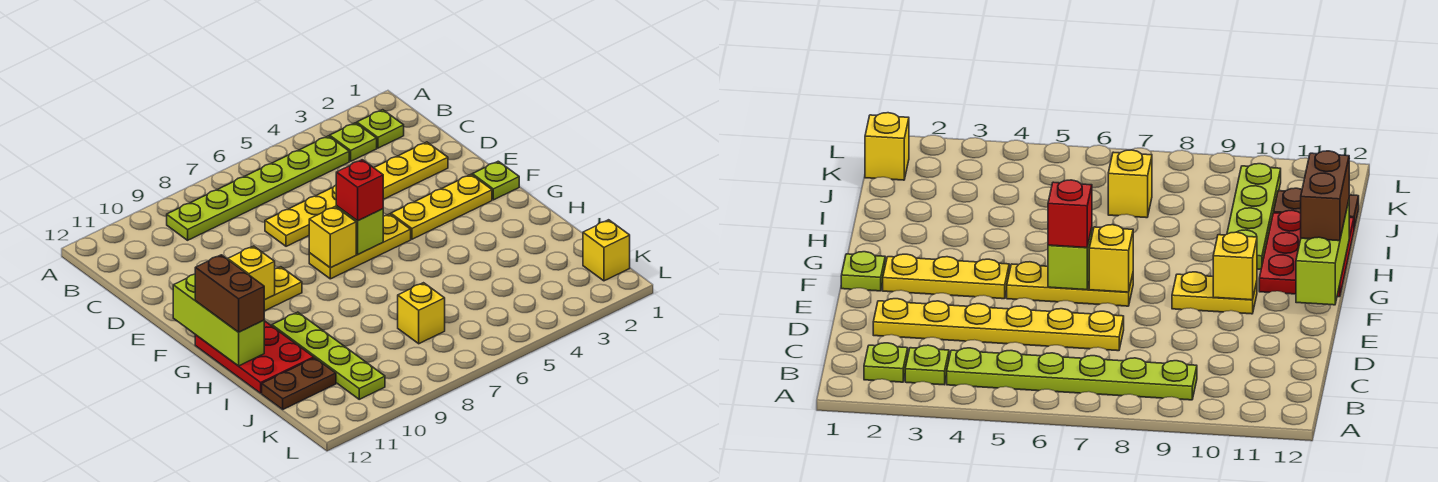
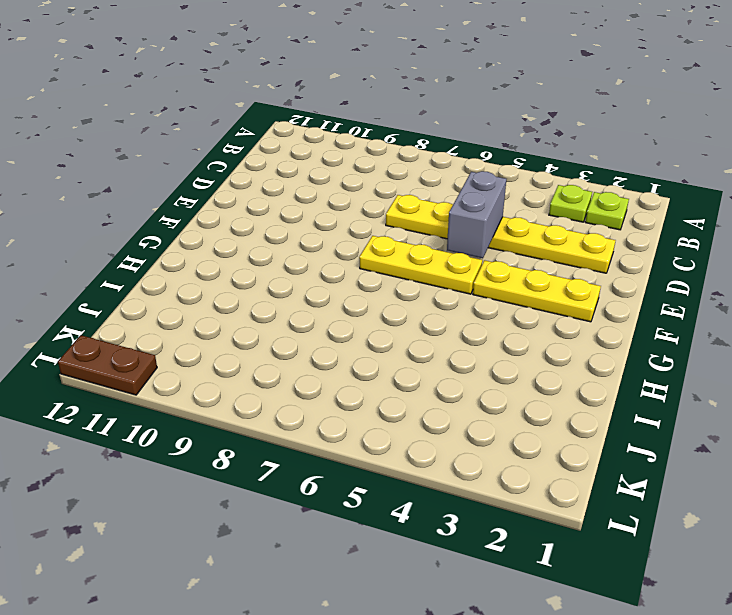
grey 1x2 brick [447,171,506,258] -> none
brown 1x2 plate [58,335,157,395] -> brown 1x2 plate moved to [262,358,336,409]
none -> lime 1x6 plate [167,136,349,240]
none -> lime 1x1 plate [472,161,519,200]
none -> yellow 1x2 plate [264,267,302,311]

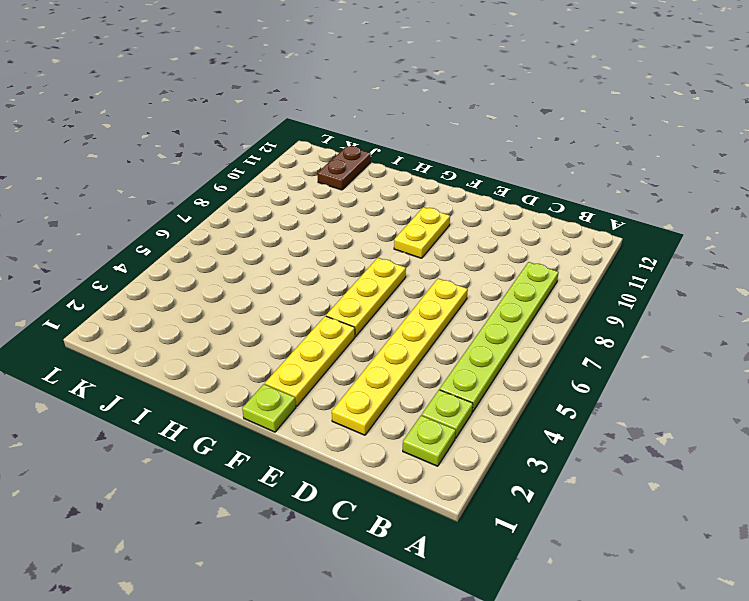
none -> red 2x3 plate [195,321,314,393]
none -> lime 1x4 plate [272,312,385,399]
none -> yellow 1x1 brick [398,283,445,344]

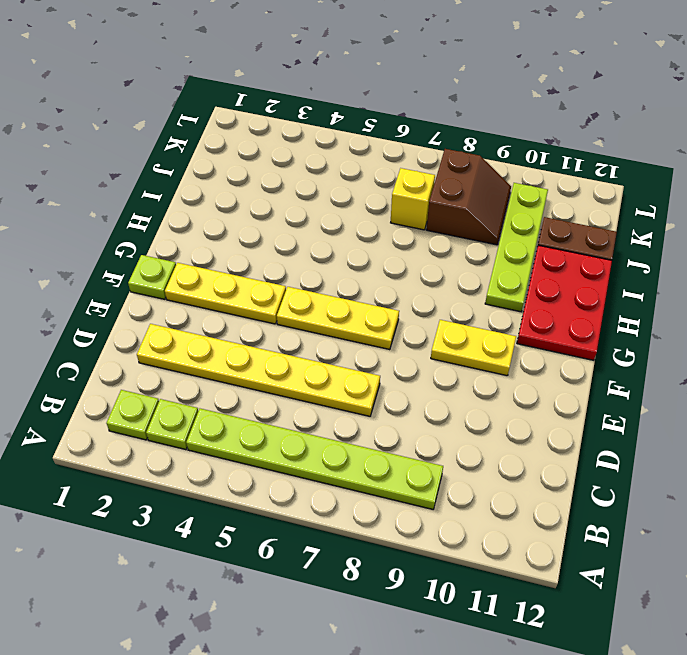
brown 2x2 slope [426,149,511,245] -> none
none -> yellow 1x1 brick [583,220,630,281]
none -> lime 1x1 brick [336,206,383,254]
none -> yellow 1x1 brick [309,207,356,268]

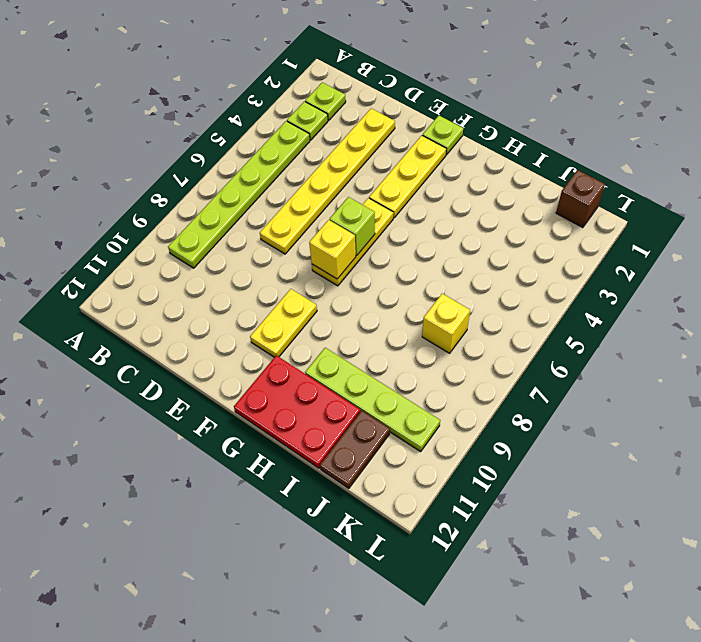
brown 1x1 brick [556,170,605,228] -> yellow 1x1 brick [583,220,630,281]
none -> yellow 1x1 brick [228,246,275,300]
none -> lime 1x3 brick [173,274,264,366]
none -> red 1x1 brick [336,160,383,221]

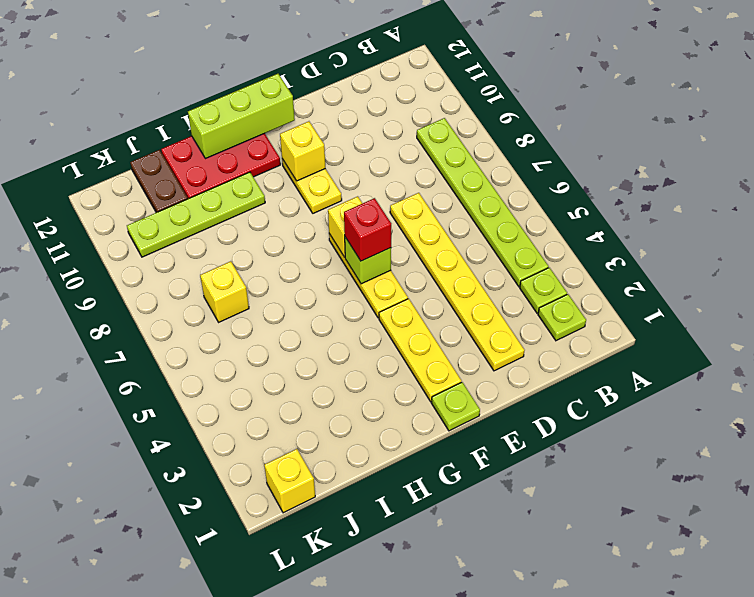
none -> brown 1x2 brick [195,255,264,332]

